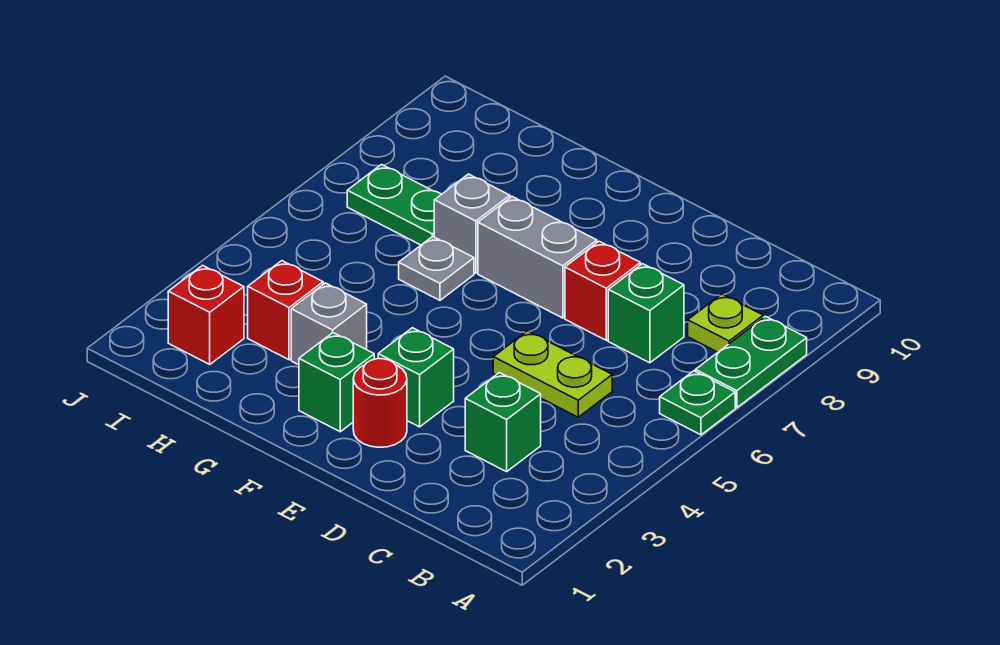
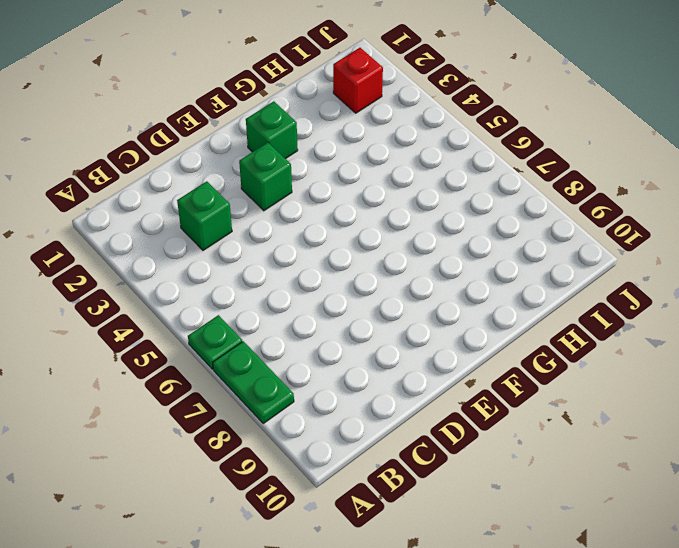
none -> lime 1x1 plate [688,294,763,352]
none -> lime 1x2 plate [493,331,612,417]
none -> green 1x1 brick [608,264,684,363]

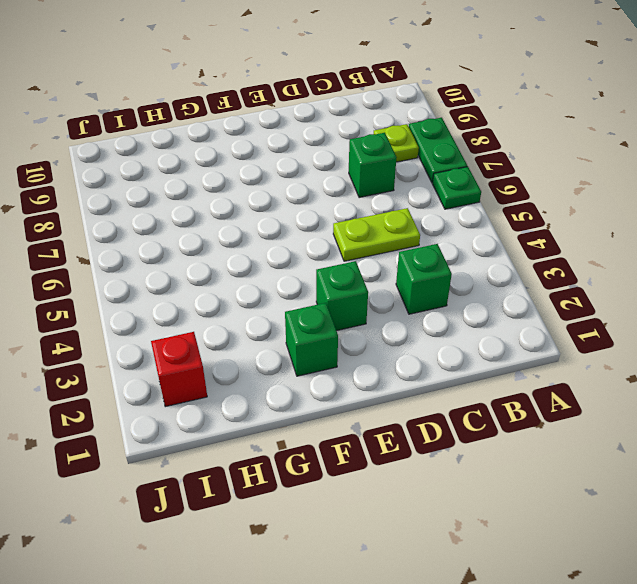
none -> red 1x1 brick [565,241,640,340]
none -> red 1x1 round brick [353,359,407,447]
none -> grey 1x2 brick [478,197,597,318]

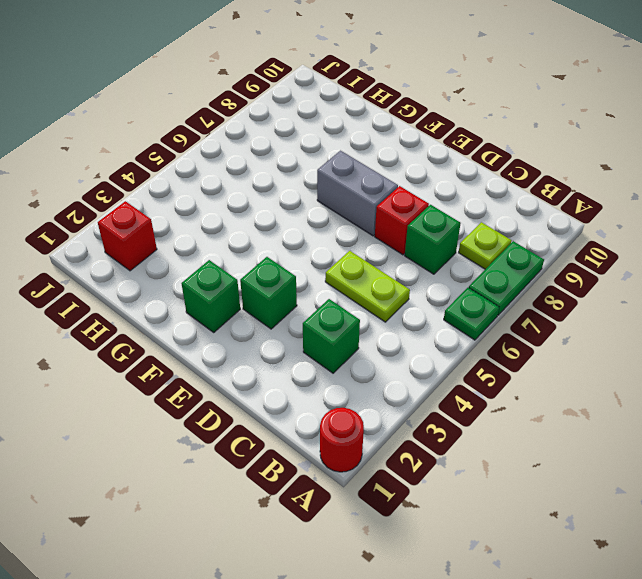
red 1x1 round brick [320,408,364,472] -> red 1x1 round brick moved to [353,359,407,447]
none -> grey 1x1 brick [291,283,367,365]
none -> grey 1x1 plate [399,236,474,300]
none -> grey 1x1 brick [434,174,510,273]

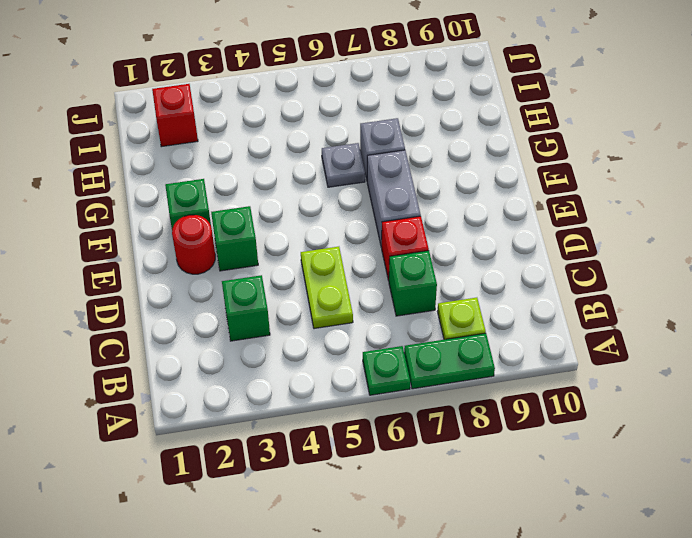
none -> grey 1x1 brick [291,283,367,365]
none -> red 1x1 brick [248,261,323,360]
none -> green 1x2 plate [347,165,441,245]

